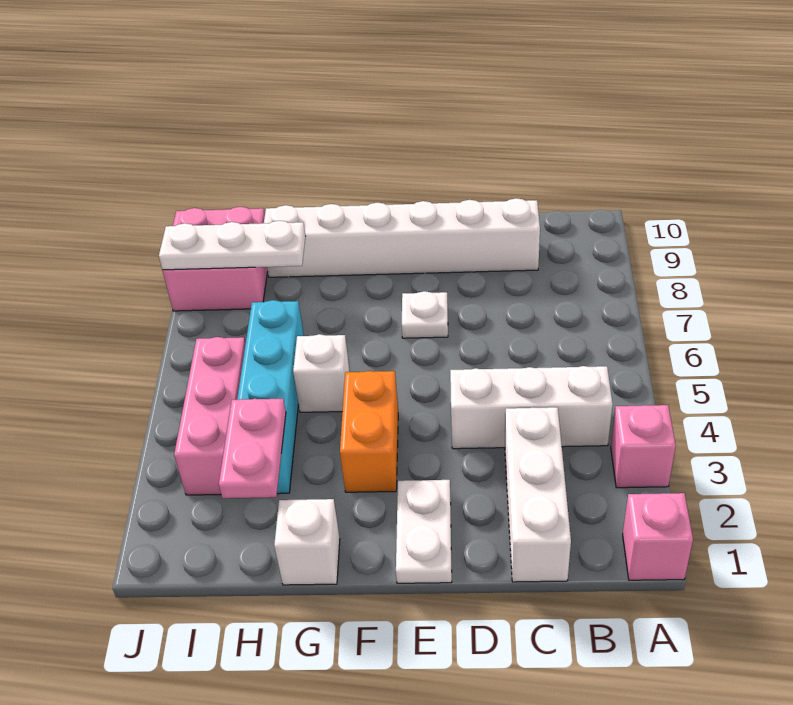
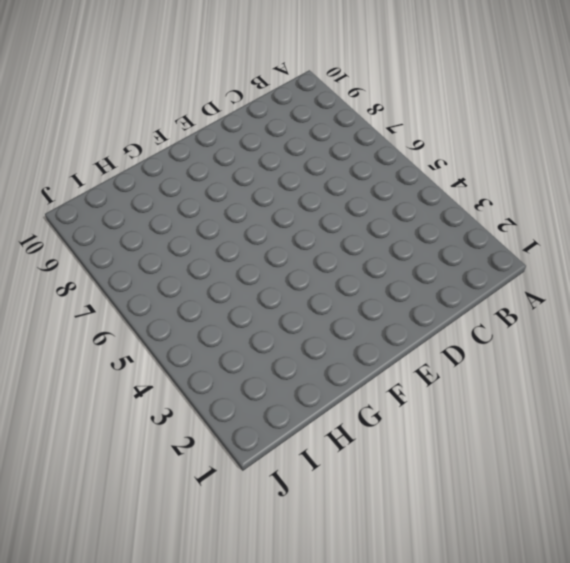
none -> pink 1x1 brick [623,493,693,580]
none -> pink 1x1 brick [611,405,676,488]
none -> white 1x3 brick [450,366,613,449]

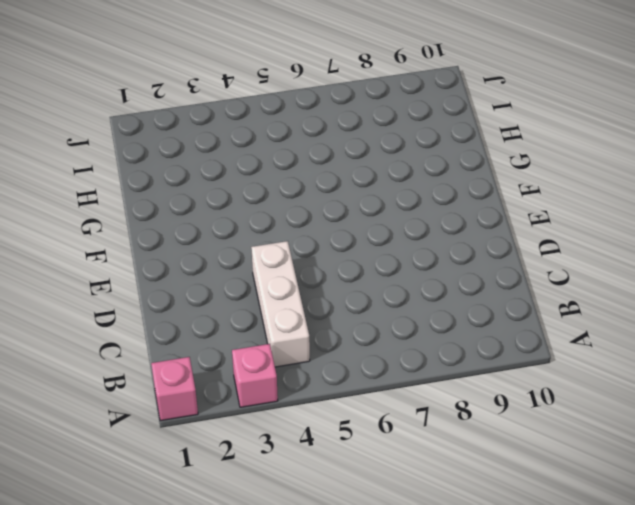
none -> white 1x3 brick [505,407,571,582]
none -> white 1x6 brick [264,198,540,277]
none -> white 1x2 plate [396,480,452,583]

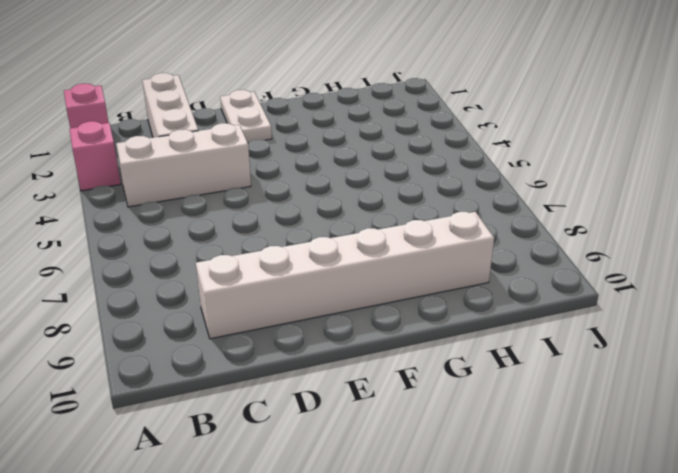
none -> white 1x1 plate [402,291,448,338]
none -> orange 1x2 brick [340,371,398,492]
none -> white 1x1 brick [274,499,340,585]

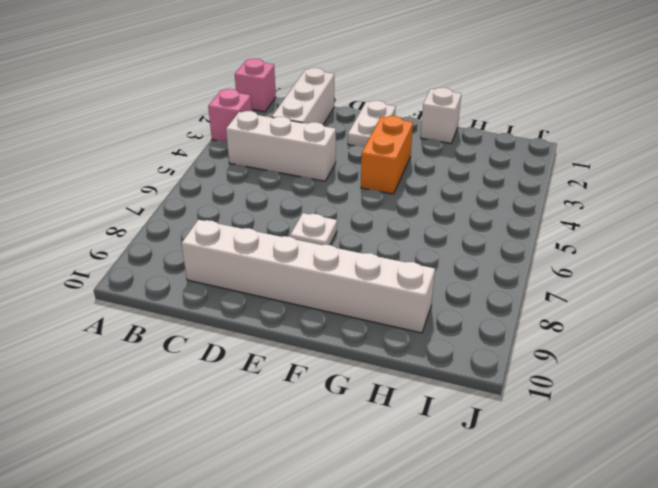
none -> white 1x1 brick [293,334,350,412]
none -> cyan 1x4 brick [237,300,304,494]
none -> pink 1x3 brick [174,337,245,495]

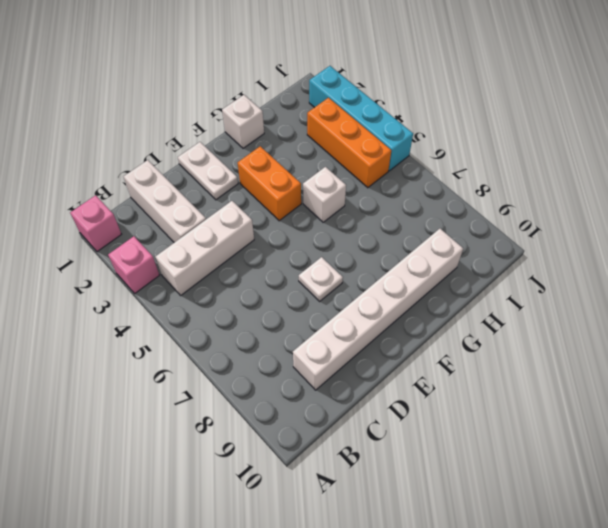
orange 1x3 brick [307,98,391,188] -> pink 1x3 brick [174,337,245,495]
cyan 1x4 brick [309,66,413,171] -> cyan 1x4 brick moved to [237,300,304,494]
none -> pink 2x2 brick [163,207,268,311]
none -> pink 1x2 plate [219,399,286,498]
none -> white 1x3 plate [159,221,305,270]

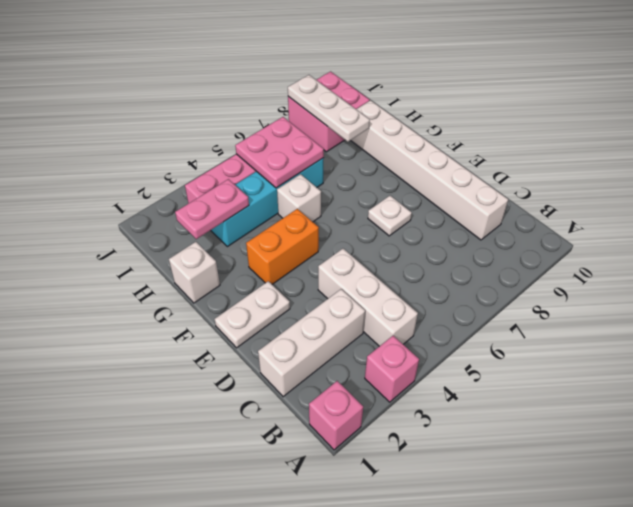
pink 2x2 plate [235,117,324,188] -> none

